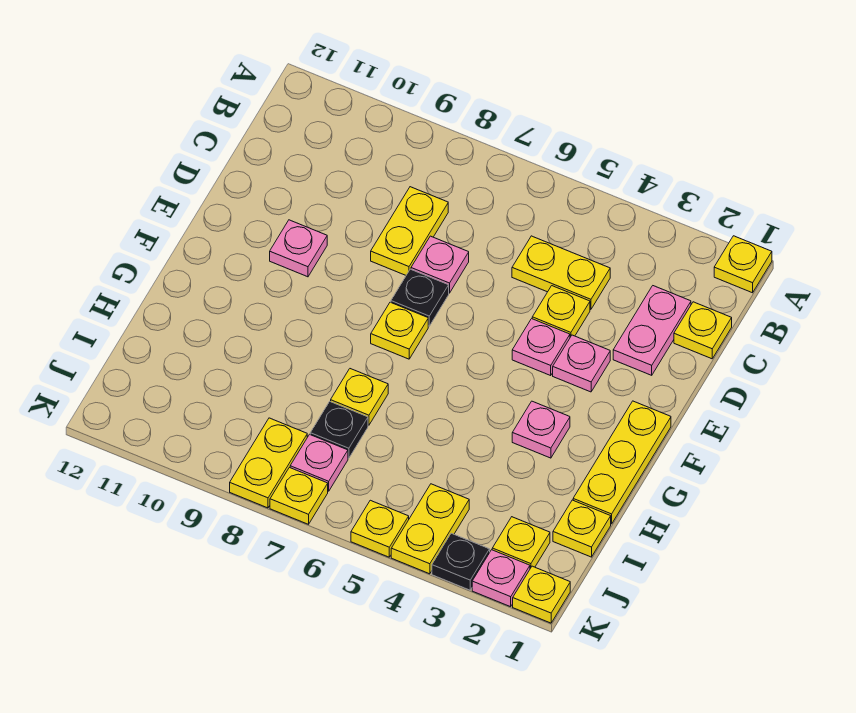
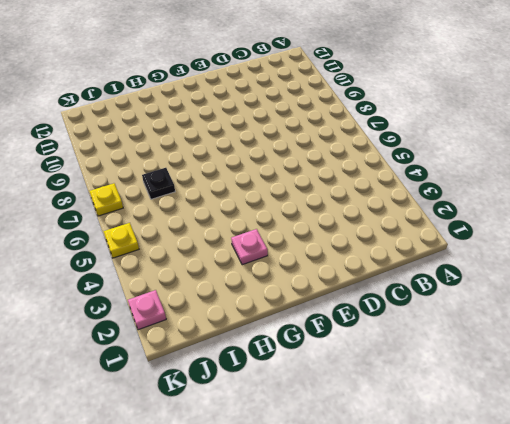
none -> yellow 1x1 plate [714,236,772,293]
none -> yellow 1x1 plate [674,302,732,359]
none -> pink 1x2 plate [613,286,691,375]

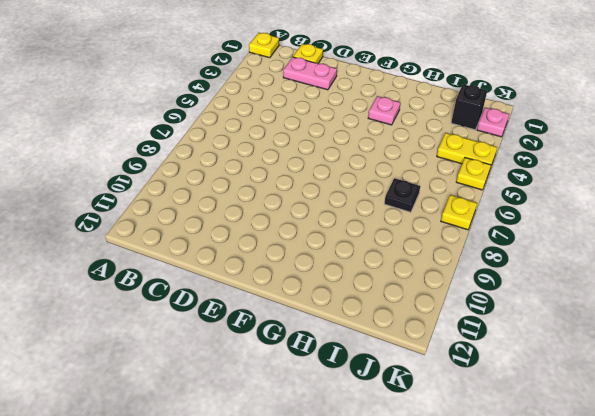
black 1x1 brick [451,84,487,130] -> yellow 1x1 plate [492,517,550,568]
none -> yellow 1x2 plate [512,236,610,309]
none -> yellow 1x2 plate [371,187,448,275]
none -> yellow 1x1 plate [532,286,590,337]

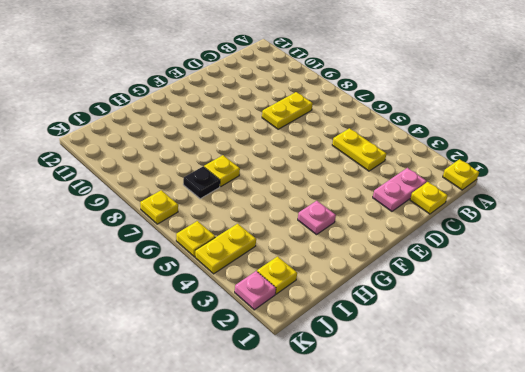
none -> yellow 1x1 plate [532,286,590,337]
none -> pink 1x1 plate [411,236,469,293]
none -> pink 1x1 plate [553,335,610,392]

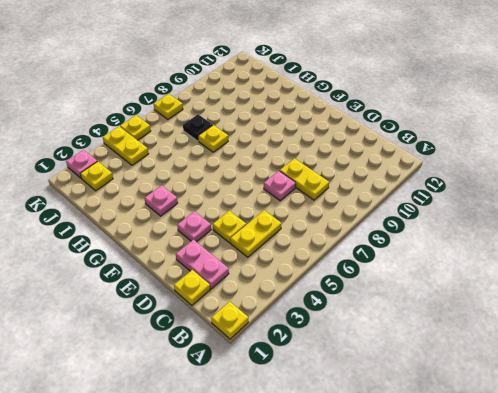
none -> pink 1x1 plate [512,319,570,375]
none -> black 1x1 plate [391,269,449,326]
none -> pink 1x1 plate [270,220,327,277]

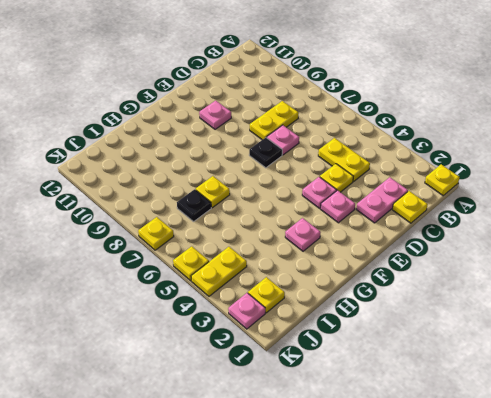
none -> yellow 1x3 plate [573,401,671,524]
none -> yellow 1x1 plate [371,302,428,359]
none -> yellow 1x1 plate [553,500,611,557]

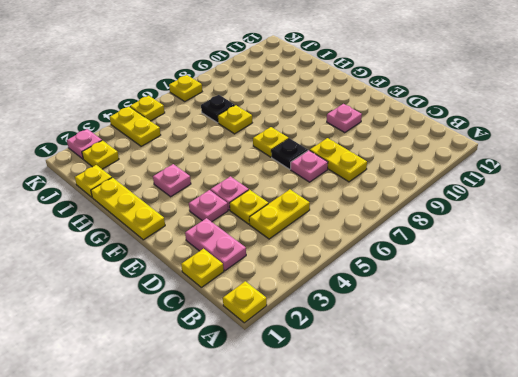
none -> pink 1x1 plate [290,434,348,491]
none -> yellow 1x2 plate [230,418,307,508]
none -> yellow 1x1 plate [513,566,570,623]

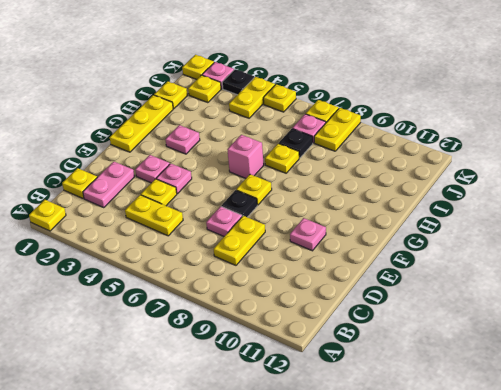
pink 1x1 brick [227,135,264,178] -> none

